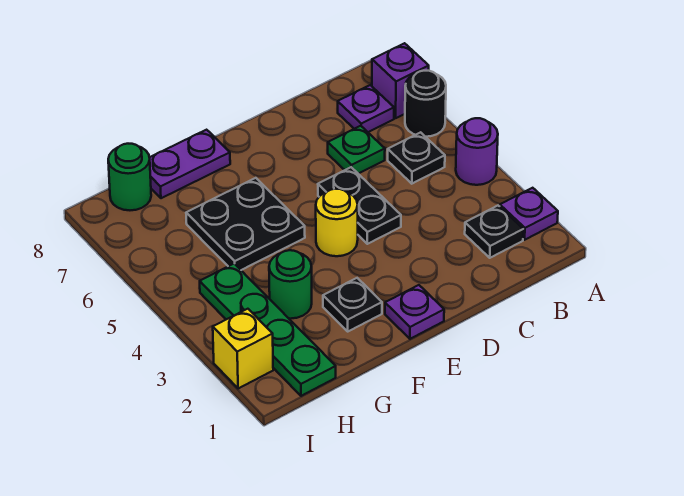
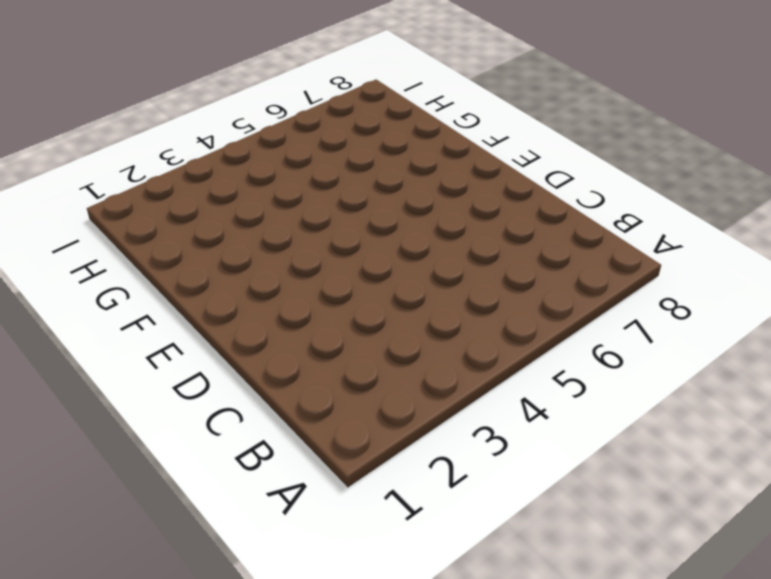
none -> purple 1x1 plate [500,188,558,240]
none -> purple 1x1 round brick [456,118,498,185]
none -> black 1x1 round brick [405,71,446,137]

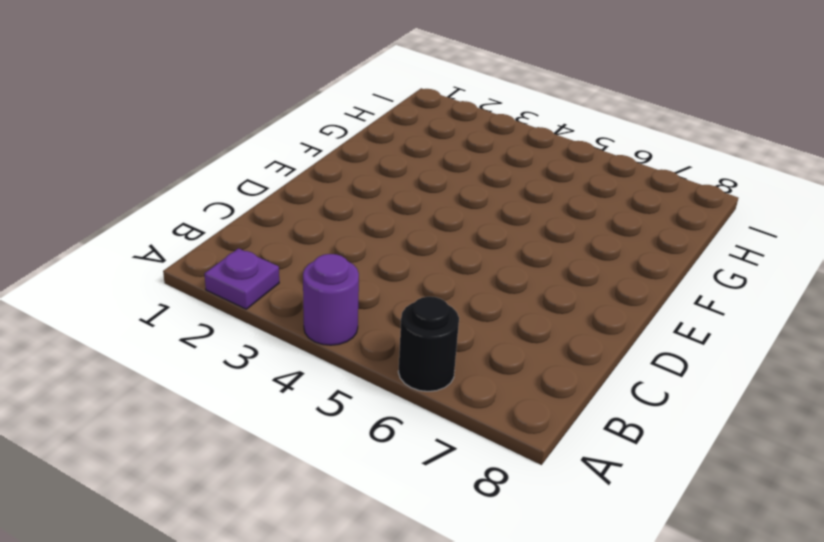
none -> purple 1x1 brick [372,43,429,118]
none -> black 1x1 plate [465,206,523,258]
none -> black 1x1 plate [388,132,445,184]

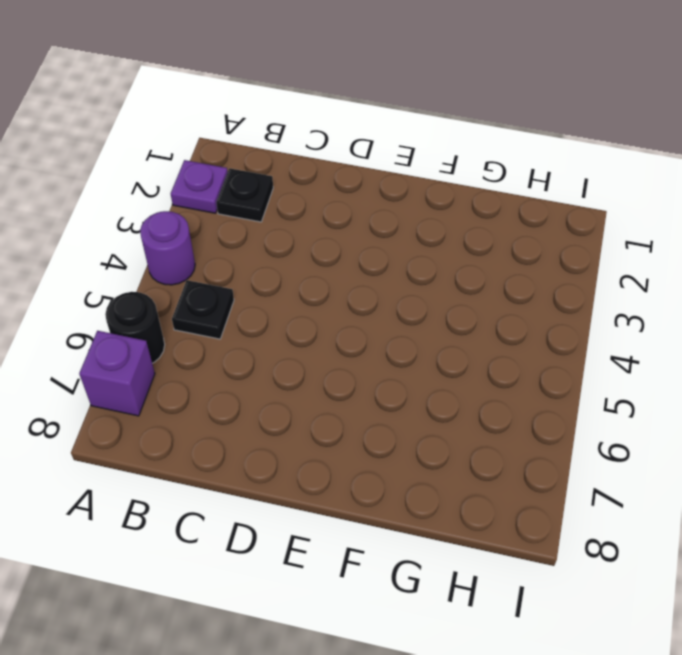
none -> purple 1x1 plate [338,85,394,132]
none -> green 1x1 plate [328,126,385,174]
none -> black 1x2 plate [318,167,401,244]

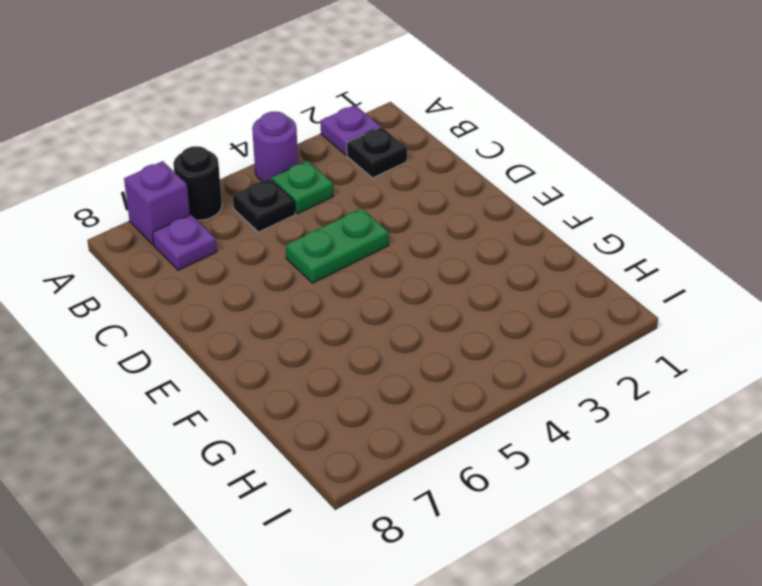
green 1x1 plate [272,161,333,214] -> green 1x1 plate moved to [328,126,385,174]
green 1x2 plate [286,208,389,283] -> black 1x2 plate [318,167,401,244]
none -> purple 1x1 plate [385,285,444,339]
none -> yellow 1x1 round brick [316,189,358,256]
none -> black 1x1 plate [323,278,382,331]

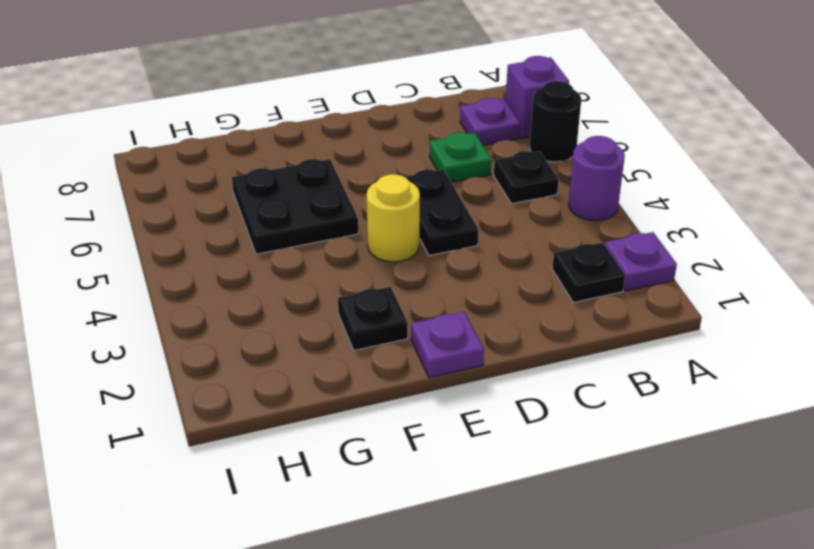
none -> purple 1x2 plate [149,130,230,198]
none -> green 1x1 round brick [269,250,312,319]
none -> green 1x4 plate [200,264,336,396]

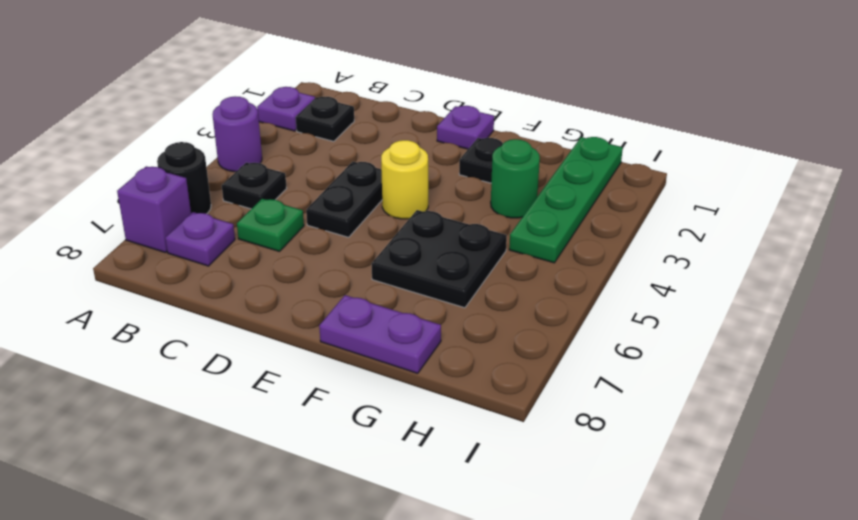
none -> green 1x1 round brick [108,144,151,210]
none -> yellow 1x1 brick [213,309,273,389]

